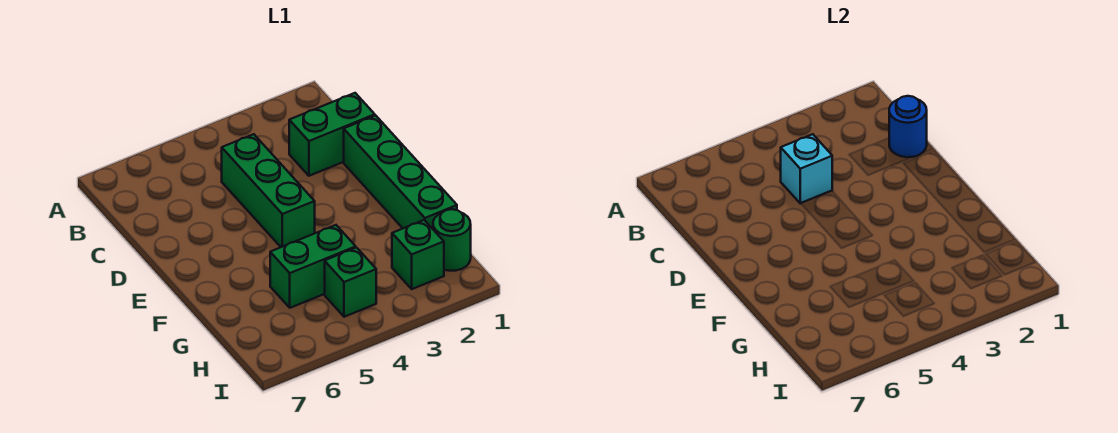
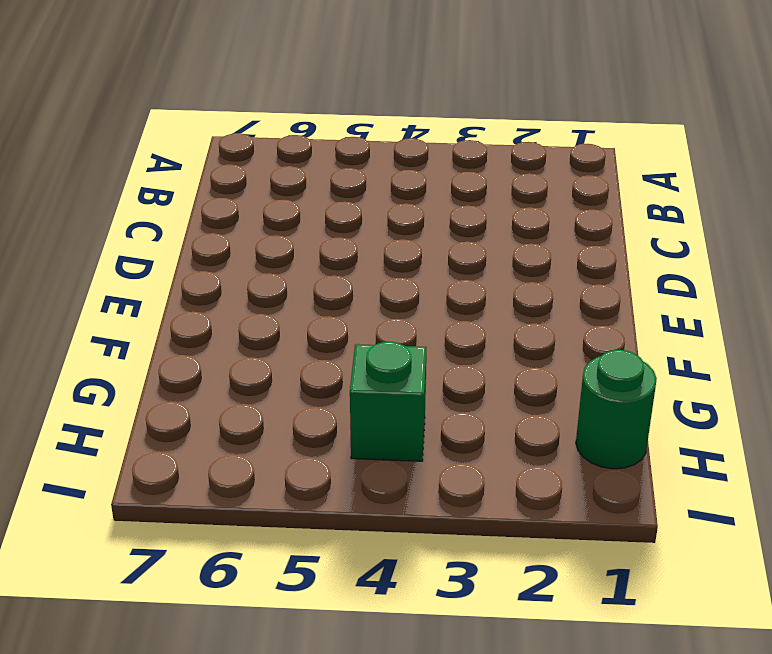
none -> green 1x2 brick [289,93,375,176]
none -> green 1x3 brick [222,134,315,247]

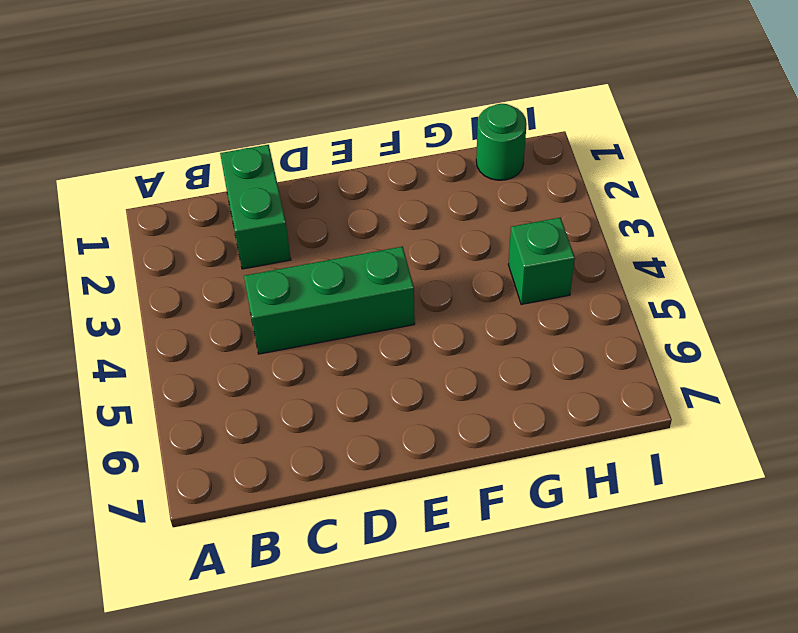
none -> green 1x4 brick [344,116,457,229]
none -> green 1x2 brick [270,225,356,308]

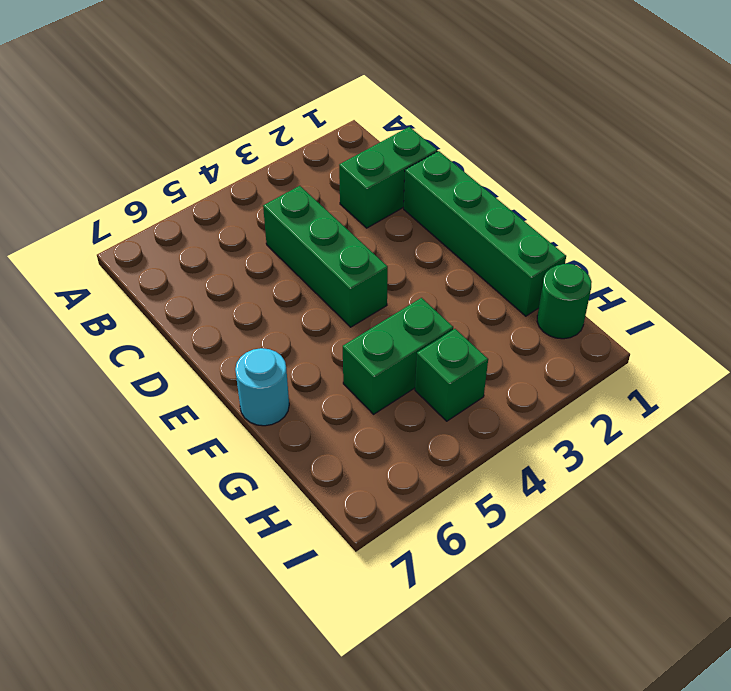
cyan 1x1 round brick [235,348,289,426] -> none
none -> green 1x1 brick [392,220,444,289]
none -> blue 1x1 round brick [889,96,927,157]

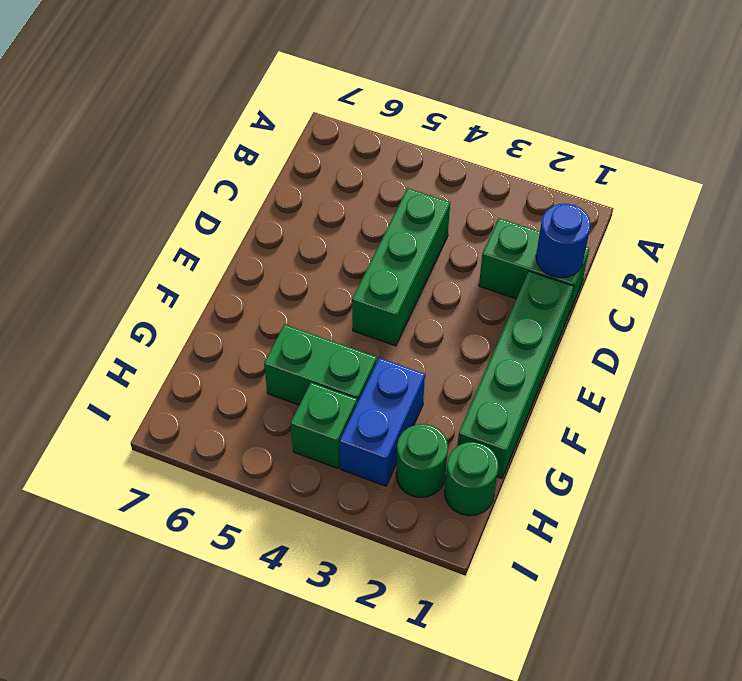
blue 1x2 brick [340,358,425,486] -> none
green 1x1 round brick [396,424,448,497] -> green 1x1 brick [392,220,444,289]
none -> cyan 1x1 brick [781,134,832,203]

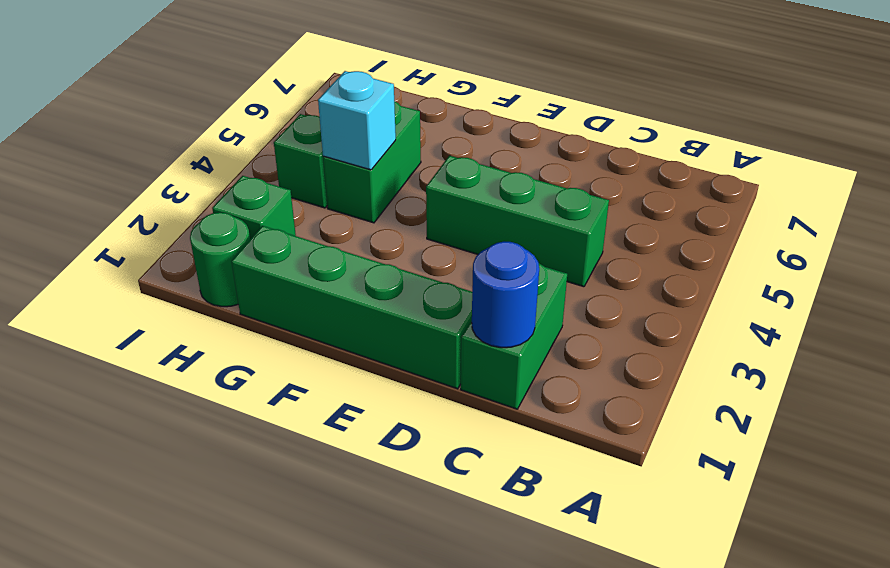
cyan 1x1 brick [318,71,396,170] -> cyan 1x1 brick moved to [781,134,832,203]

